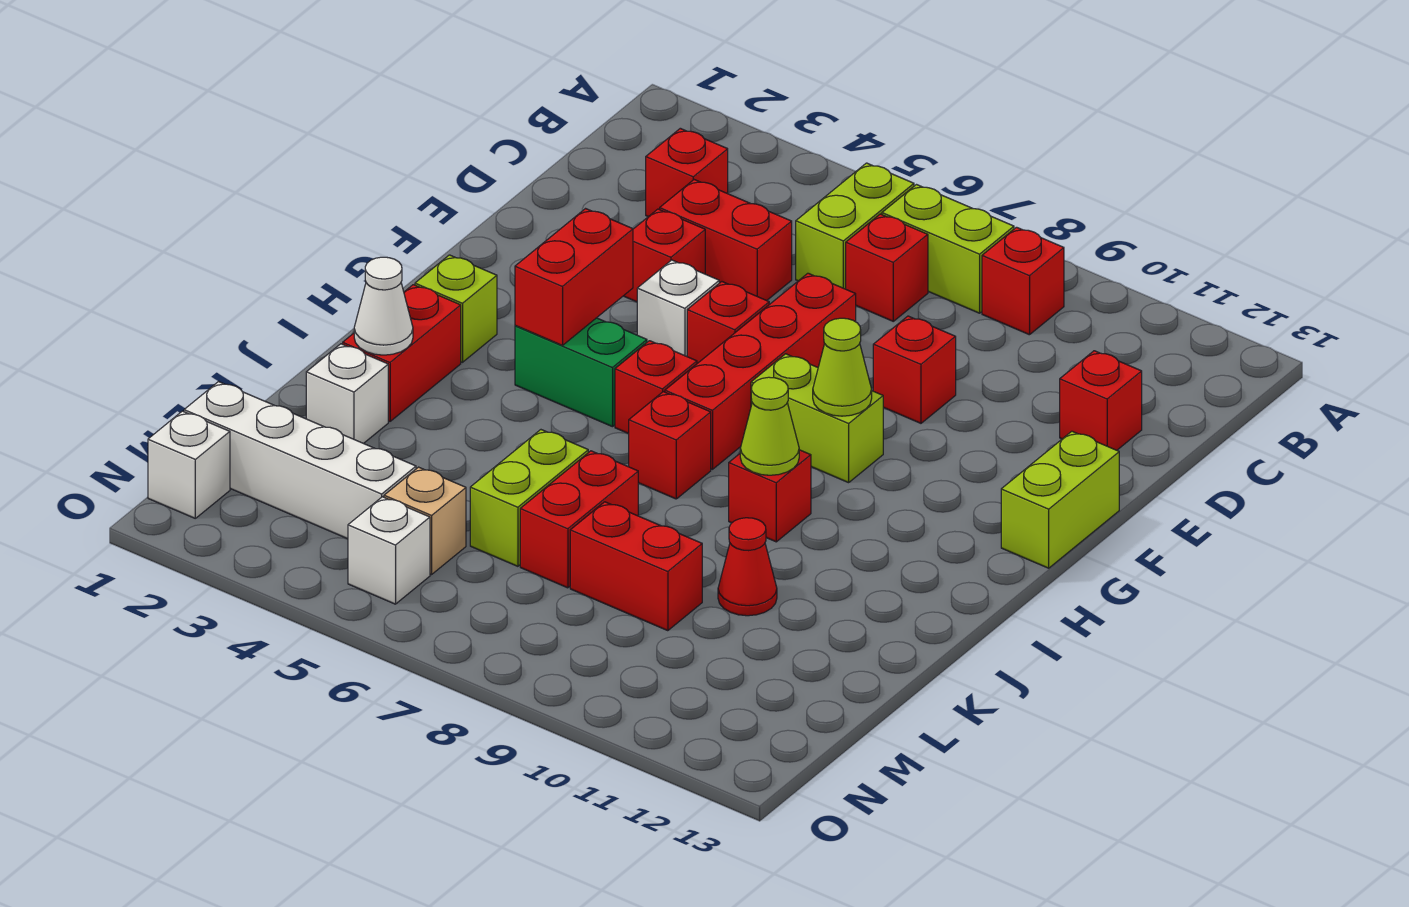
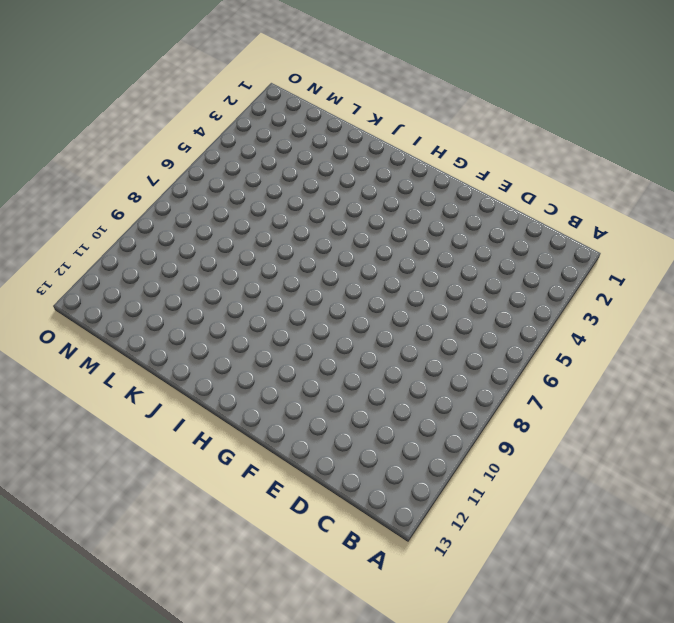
none -> lime 1x2 brick [796,163,914,289]
none -> lime 1x2 brick [882,185,1014,313]
none -> red 1x1 brick [982,227,1064,335]
none -> red 1x1 brick [646,128,728,217]

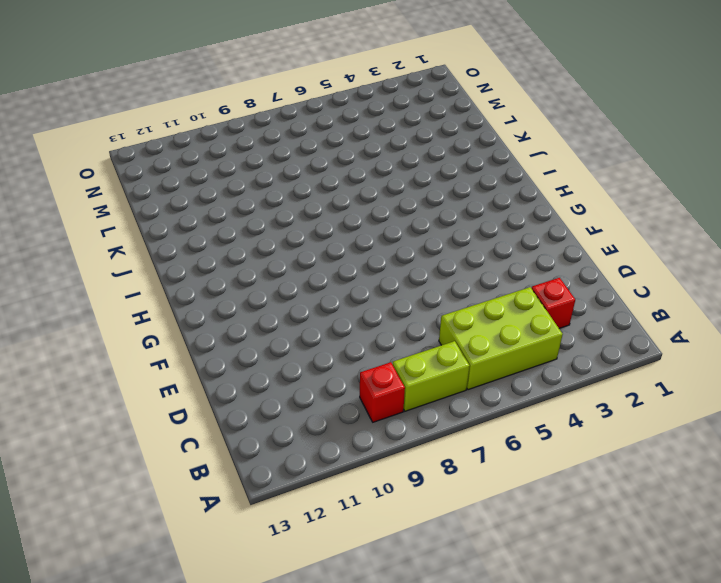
lime 2x3 brick [439,287,563,390] -> lime 1x2 brick [796,163,914,289]
none -> red 1x1 brick [846,214,928,321]
none -> red 1x2 brick [660,180,792,301]
none -> red 1x1 brick [1060,351,1142,450]
none -> red 1x1 brick [624,209,705,302]

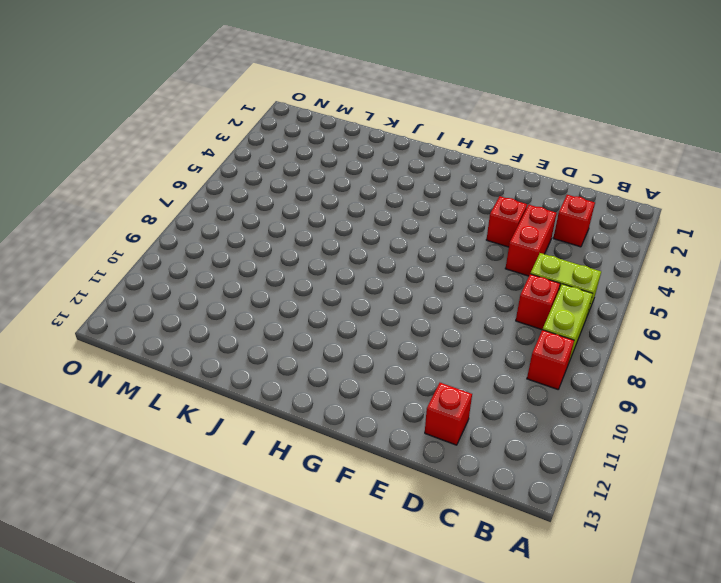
none -> red 1x4 brick [665,273,856,469]
none -> red 1x1 brick [873,316,956,423]
none -> white 1x1 brick [637,260,719,356]
none -> red 1x1 brick [687,282,769,363]

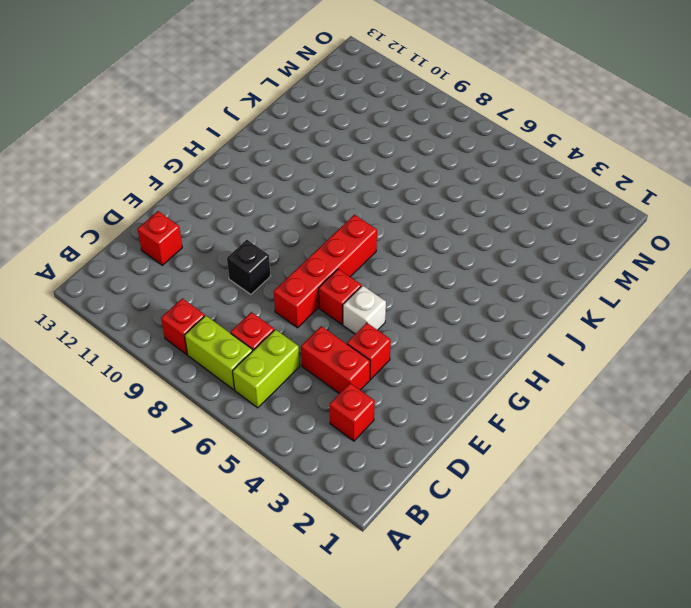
black 1x1 brick [227,240,270,294] -> red 1x1 brick [873,316,956,423]
none -> lime 1x2 brick [1001,431,1119,568]
none -> lime 1x2 brick [751,354,883,483]
none -> lime 1x1 brick [415,255,497,362]
none -> green 1x2 brick [515,318,647,427]

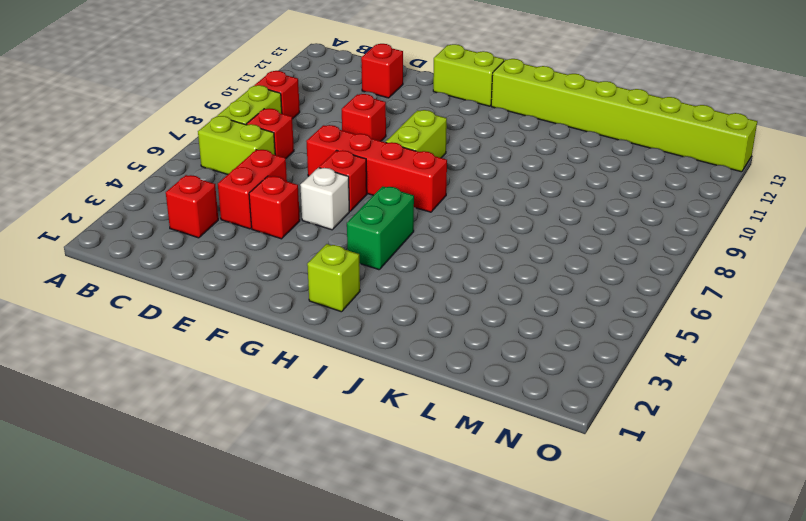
lime 1x8 brick [491,59,757,172] -> none
none -> red 1x1 brick [615,341,697,434]
none -> red 1x2 brick [343,285,461,421]
none -> red 1x1 brick [629,392,711,499]
none -> red 1x1 brick [729,450,811,542]

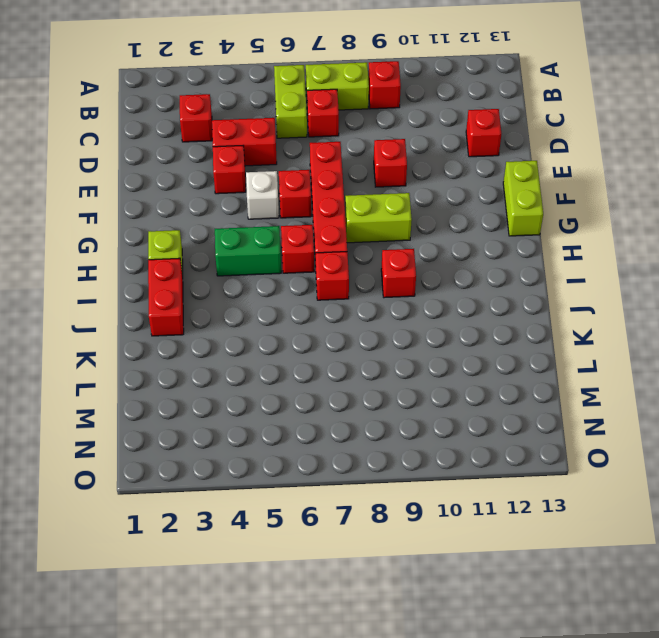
none -> white 1x1 brick [306,344,388,444]
none -> lime 1x2 brick [470,430,588,566]
none -> red 1x2 brick [520,451,638,588]
none -> red 1x1 cone [718,518,777,616]

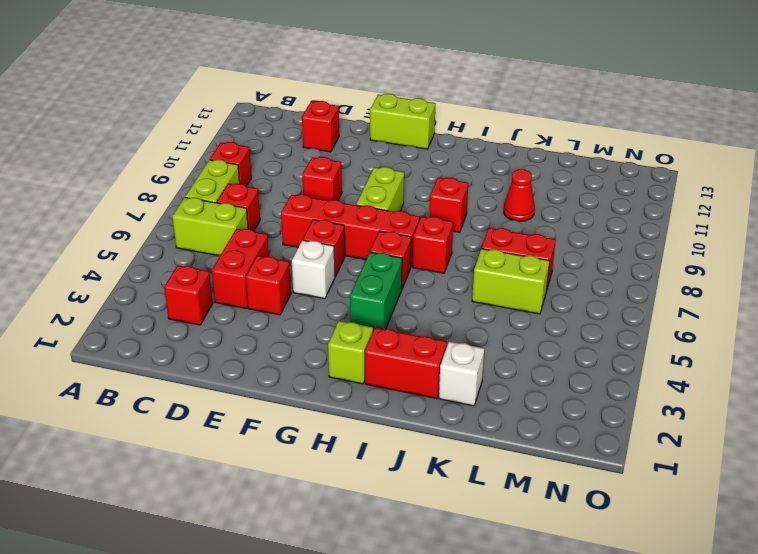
none -> red 1x2 brick [570,502,702,631]
none -> white 1x4 brick [184,382,416,539]
none -> tan 1x1 brick [384,467,466,575]
none -> white 1x1 brick [148,411,230,518]

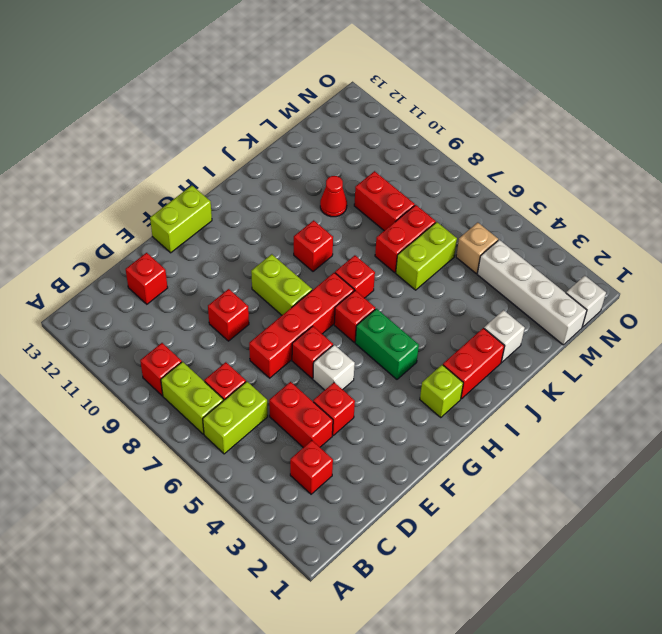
none -> white 1x1 brick [348,497,430,604]
none -> red 1x2 brick [515,209,633,346]
none -> lime 1x1 cone [813,318,872,416]
none -> lime 1x1 cone [740,377,799,475]

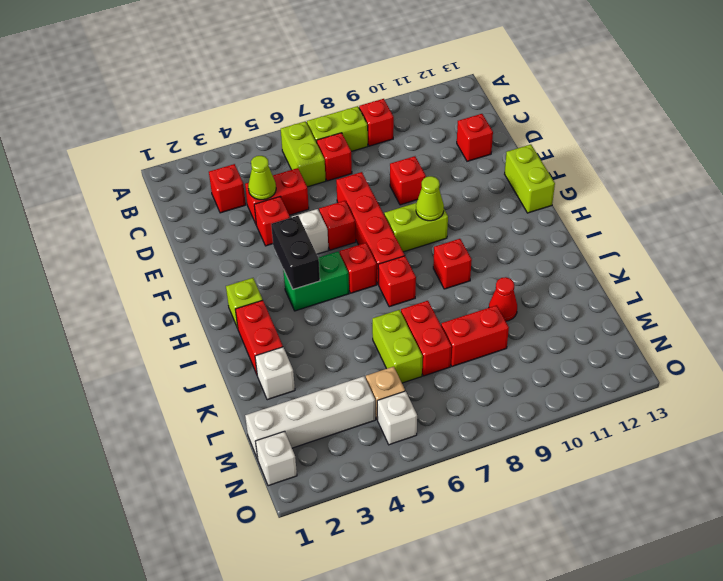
lime 1x1 cone [248,156,276,200] -> lime 1x1 cone moved to [740,377,799,475]
black 1x2 brick [271,216,320,289] -> red 1x2 brick [515,209,633,346]
none -> white 1x1 cone [354,257,413,355]

